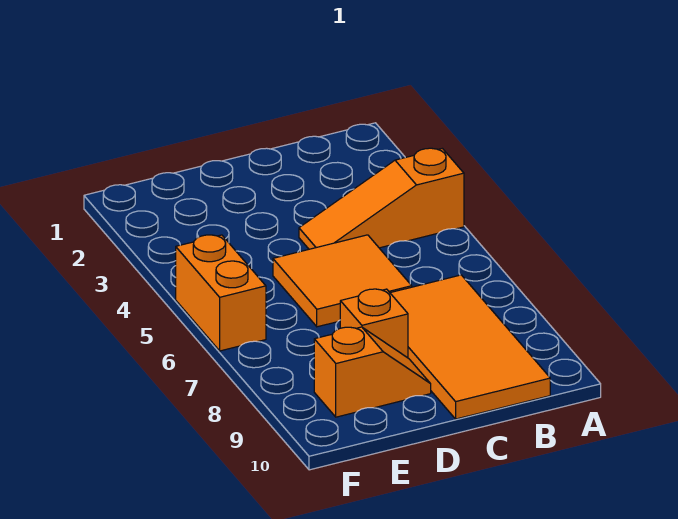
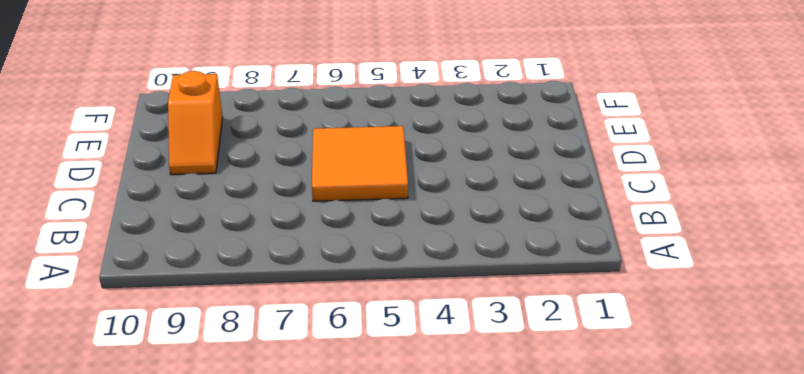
none -> orange 1x3 slope [299,148,464,249]
none -> orange 2x4 tile [391,275,550,419]

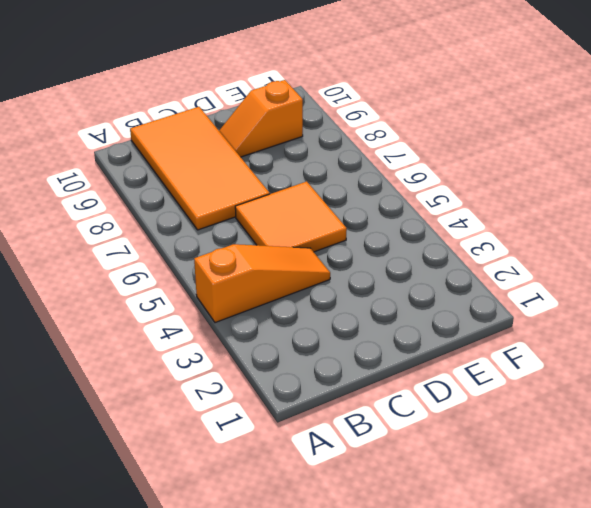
none -> orange 1x1 brick [340,289,408,358]
none -> orange 1x2 brick [176,235,266,351]

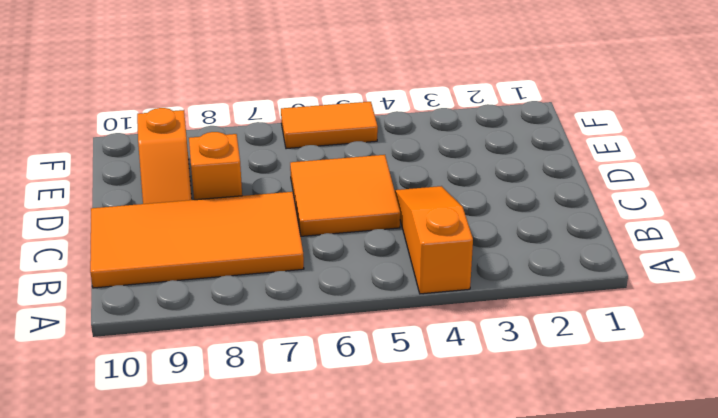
orange 1x2 tile [281,102,378,149] -> orange 1x2 brick [176,235,266,351]

